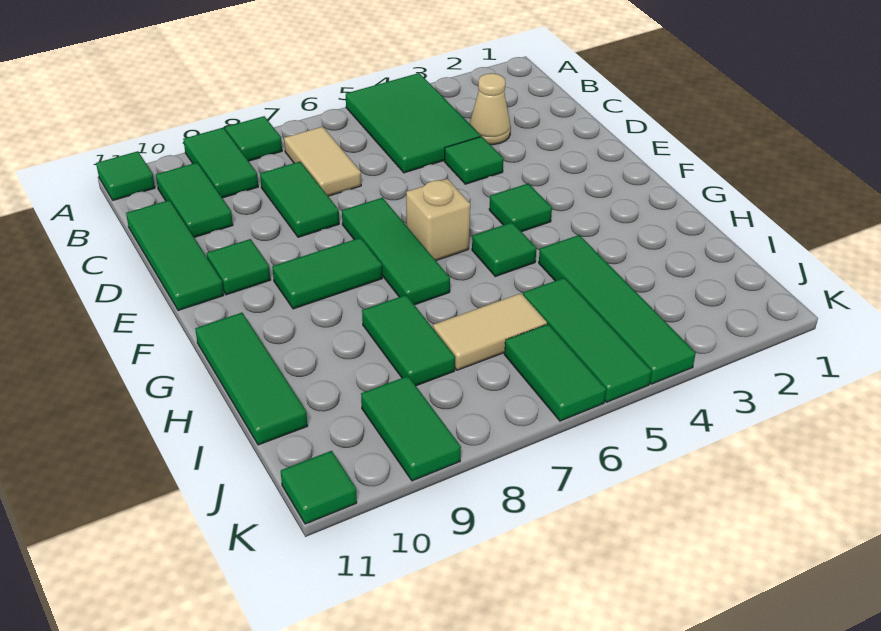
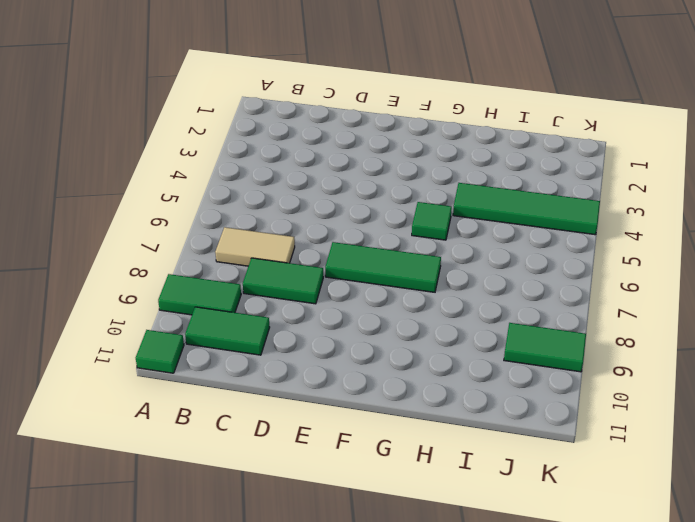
none -> green 2x3 tile [346,73,481,173]
none -> green 1x1 tile [225,116,282,161]
none -> tan 1x1 cone [469,73,511,145]

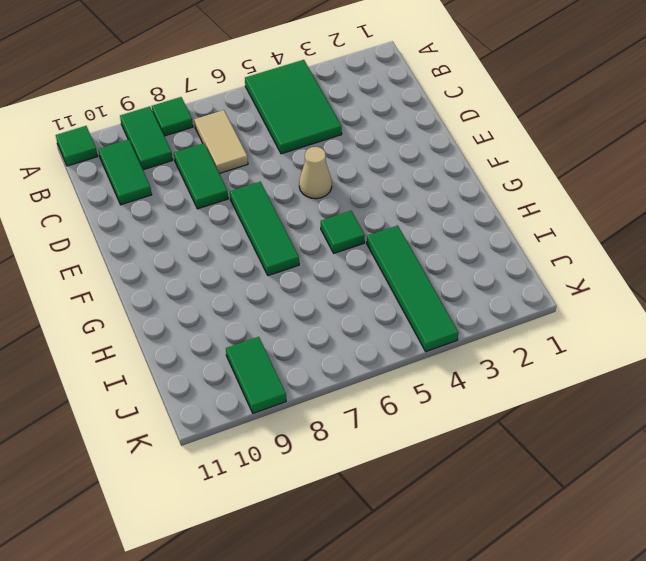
tan 1x1 cone [299,147,332,199] -> tan 1x1 cone moved to [469,73,511,145]
none -> green 1x3 tile [126,200,224,311]
none -> green 1x1 tile [444,136,503,184]
none -> green 1x1 tile [207,239,270,295]

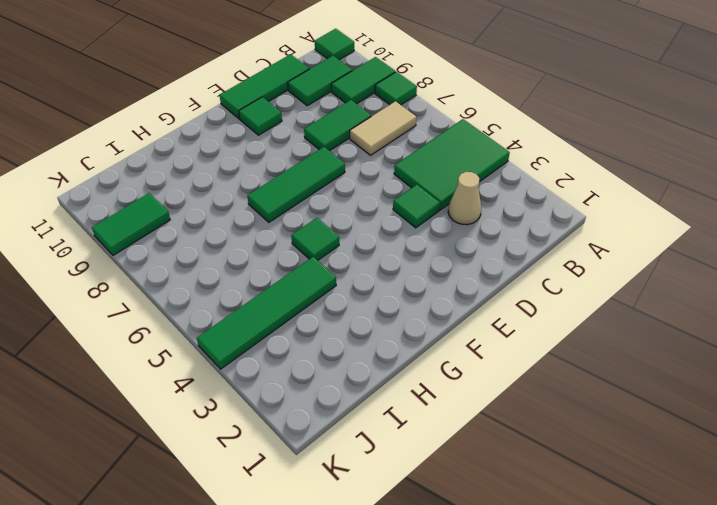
none -> green 1x1 tile [489,183,552,232]
none -> tan 1x1 brick [406,179,470,261]
none -> green 1x2 tile [272,238,382,309]

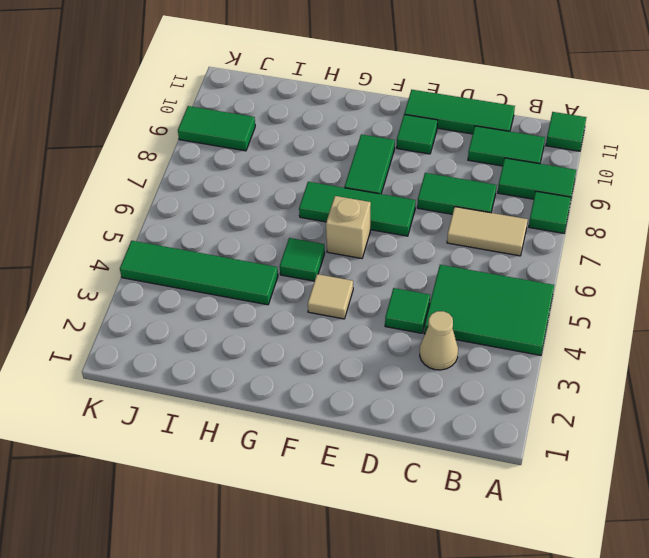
tan 1x1 tile [308,274,353,319] -> green 1x1 tile [489,183,552,232]
none -> green 1x3 tile [195,313,308,445]
none -> green 1x2 tile [362,295,455,386]
none -> green 1x3 tile [523,278,652,402]

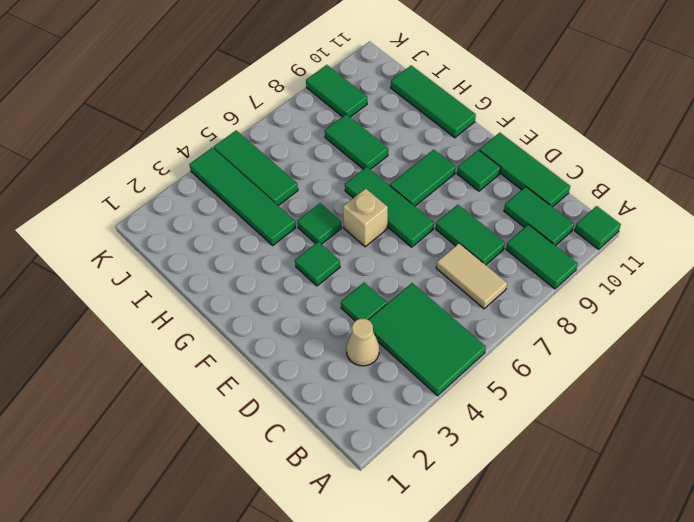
none -> green 1x1 tile [225,116,282,161]
none -> tan 1x2 tile [433,293,547,370]
none -> green 1x2 tile [504,324,606,421]

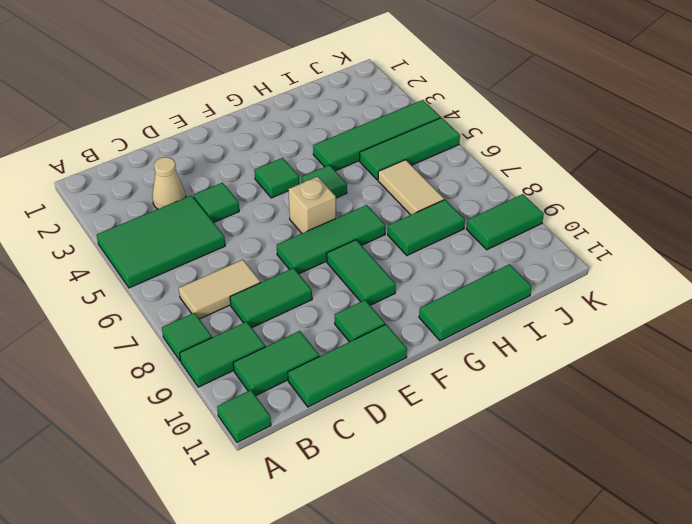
none -> green 1x2 tile [504,324,606,421]
none -> green 1x1 tile [281,451,357,524]

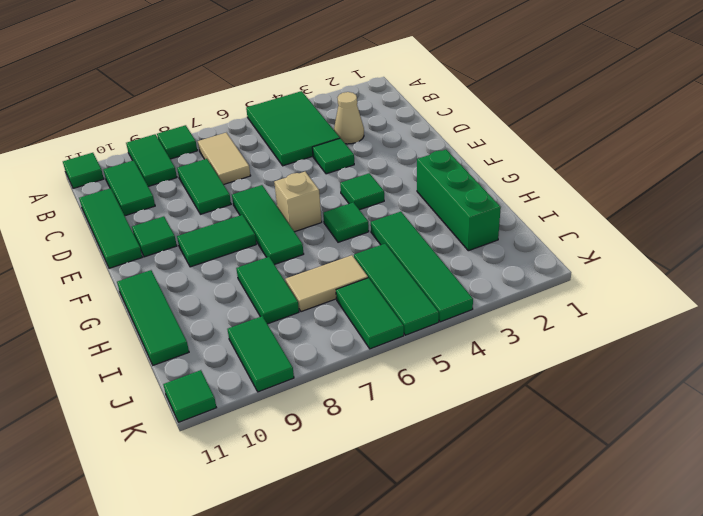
green 1x3 brick [417,150,501,251] -> none

